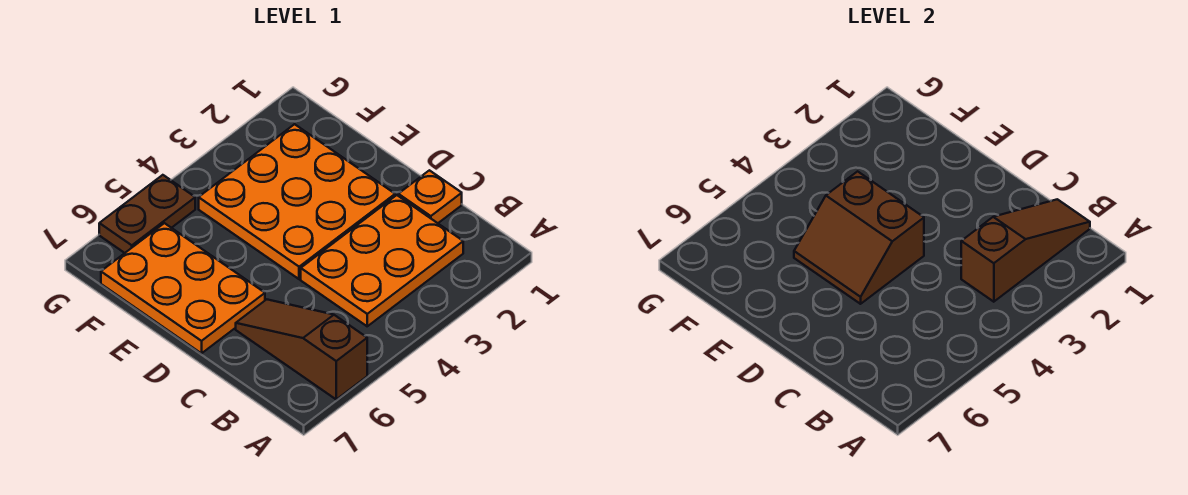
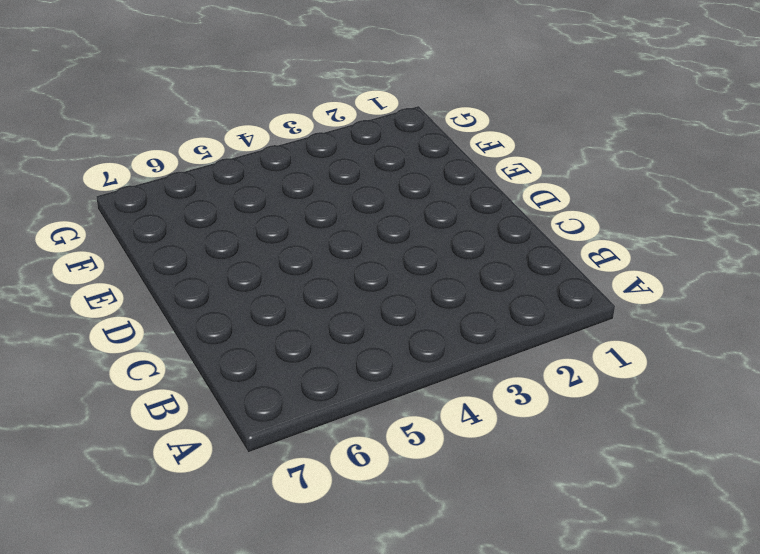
none -> brown 1x3 slope [236,299,367,399]
none -> orange 2x3 plate [301,195,463,326]

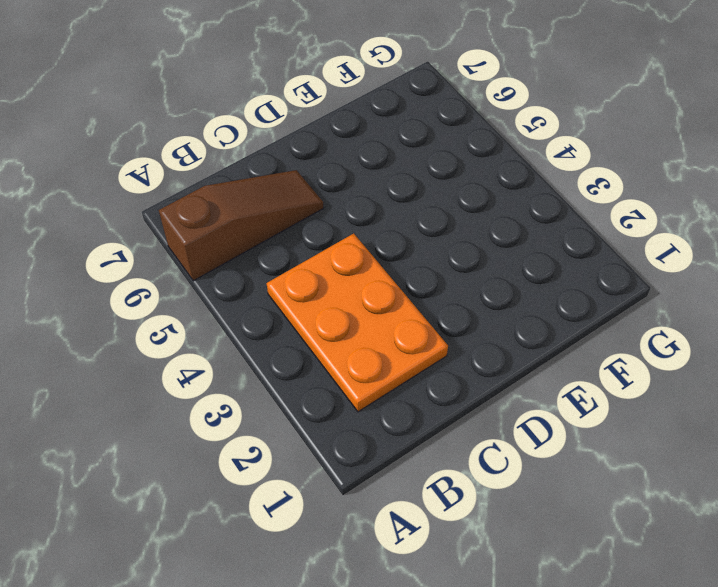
none -> orange 1x1 plate [398,170,462,223]
none -> orange 3x3 plate [199,124,395,279]

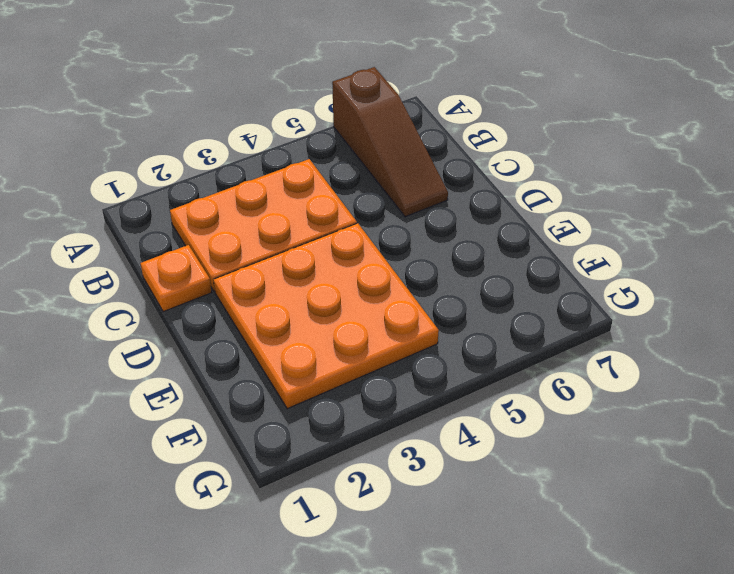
none -> orange 2x3 plate [101,223,265,353]
none -> brown 1x2 plate [99,175,195,253]

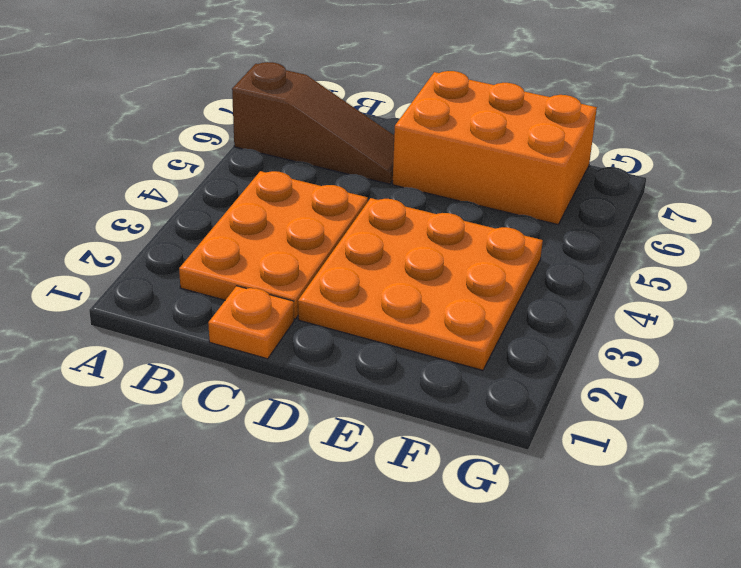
orange 2x3 brick [393,71,597,225] -> orange 2x3 plate [101,223,265,353]
none -> brown 1x2 plate [99,175,195,253]
none -> brown 1x3 slope [961,199,1090,302]

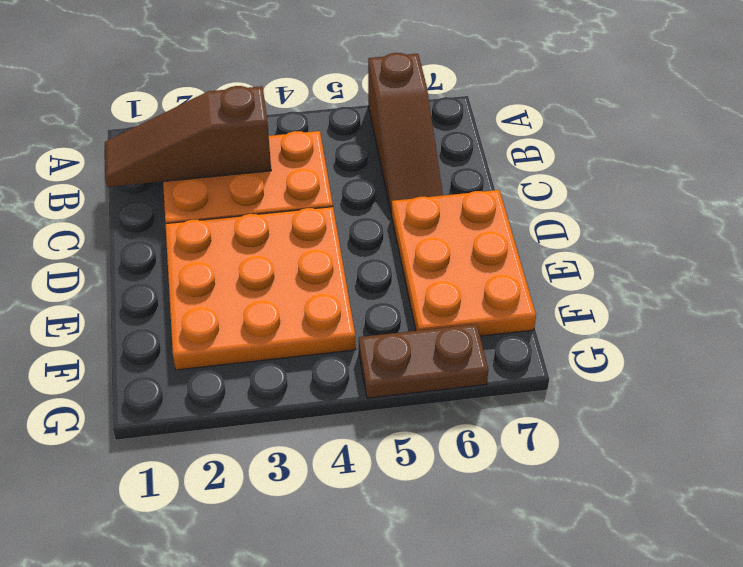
none -> orange 1x1 plate [398,170,462,223]
none -> brown 2x2 slope [794,171,924,304]

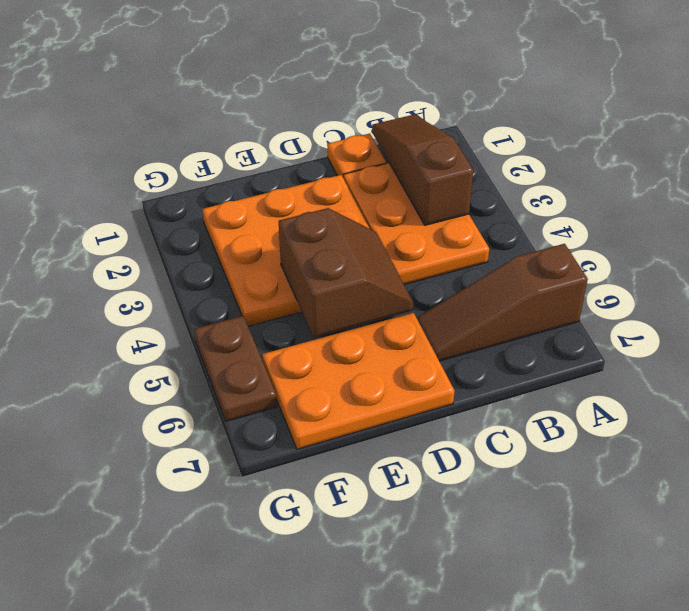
brown 2x2 slope [279,208,413,337] -> brown 2x2 slope turned to [794,171,924,304]

